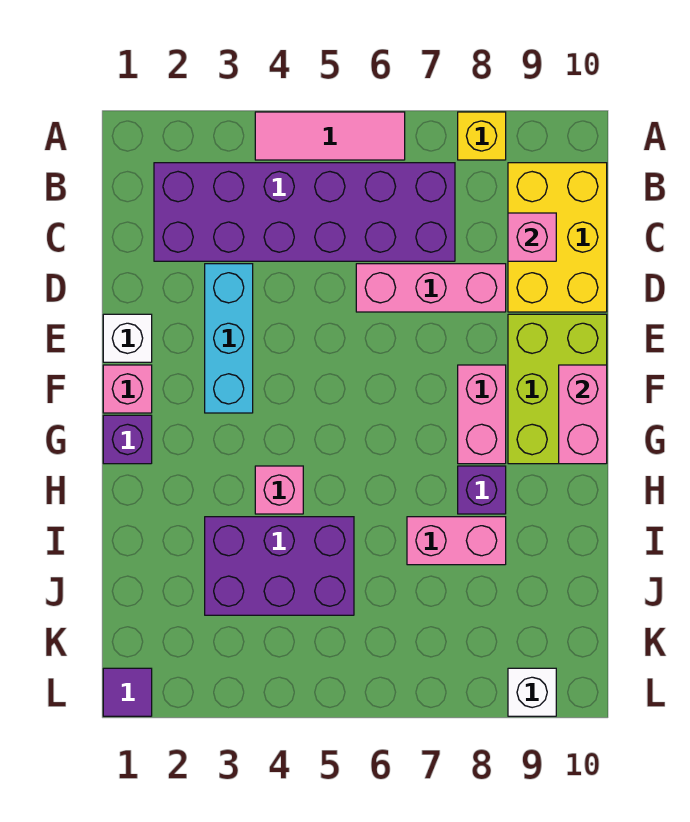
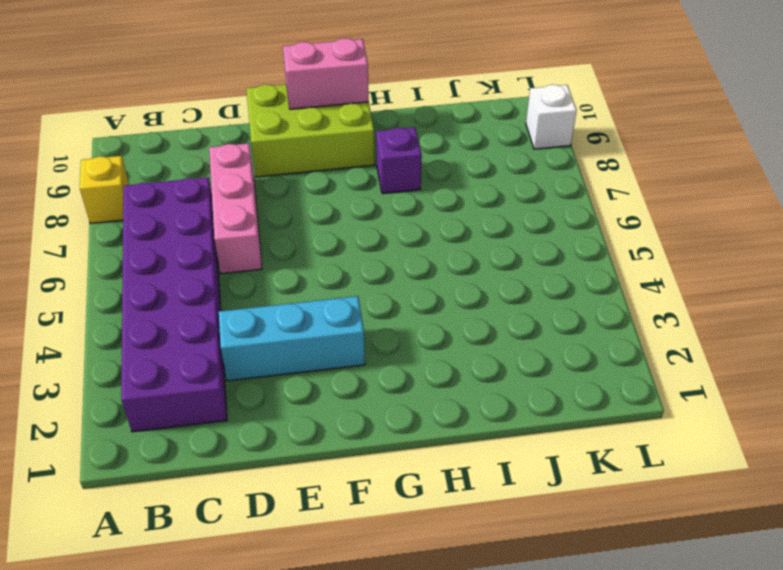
none -> pink 1x3 tile [255,112,405,160]
none -> yellow 2x3 brick [508,163,607,312]
none -> white 1x1 brick [103,314,152,362]

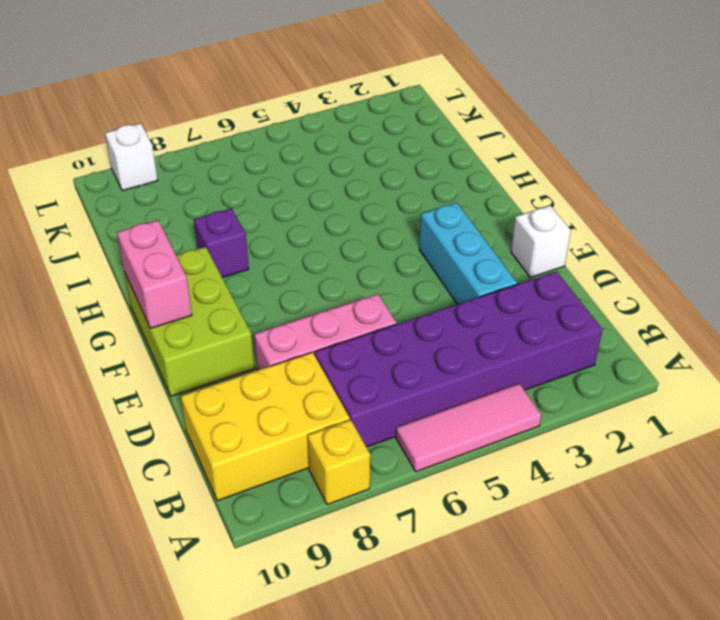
yellow 2x3 brick [181,352,350,501] -> yellow 2x3 brick turned to [508,163,607,312]
none -> pink 1x1 brick [103,365,152,413]
none -> pink 1x2 brick [458,365,506,464]
none -> purple 1x1 brick [103,415,152,464]

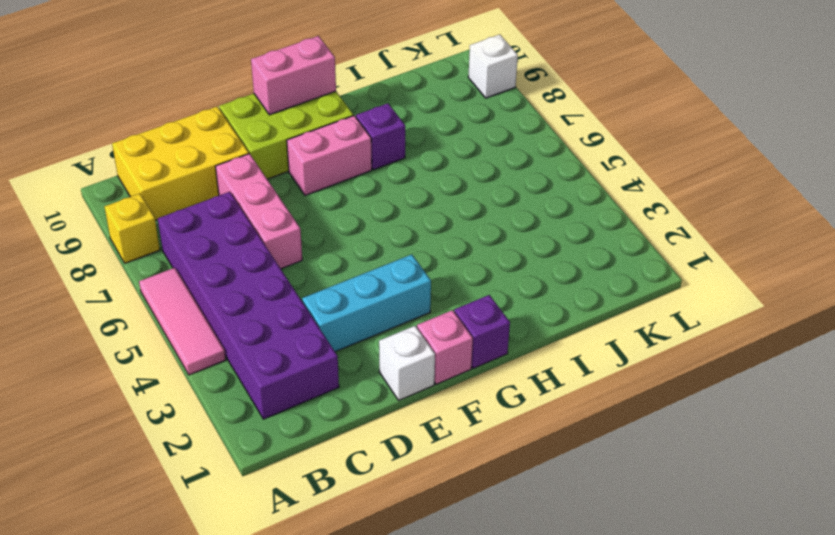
none -> pink 1x1 brick [255,466,303,514]
none -> purple 2x3 brick [205,517,354,615]
none -> pink 1x2 brick [407,517,506,565]

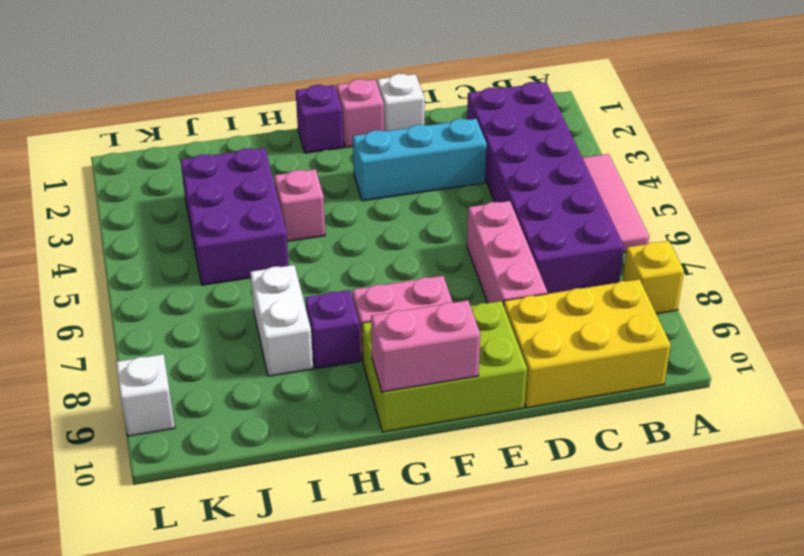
white 1x2 brick [250,265,313,376] -> pink 1x2 brick [407,517,506,565]
none -> purple 1x1 tile [103,668,152,716]
none -> pink 1x1 brick [508,213,556,261]

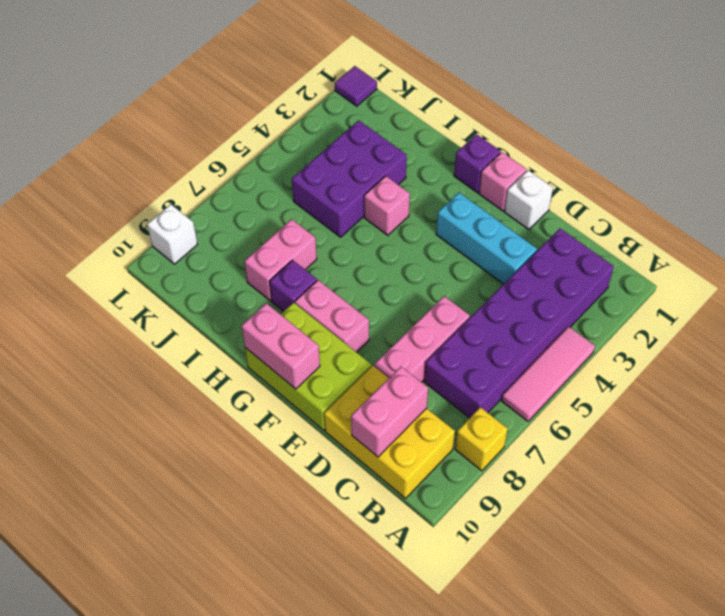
pink 1x2 brick [351,367,428,457] -> pink 1x1 brick [508,213,556,261]

